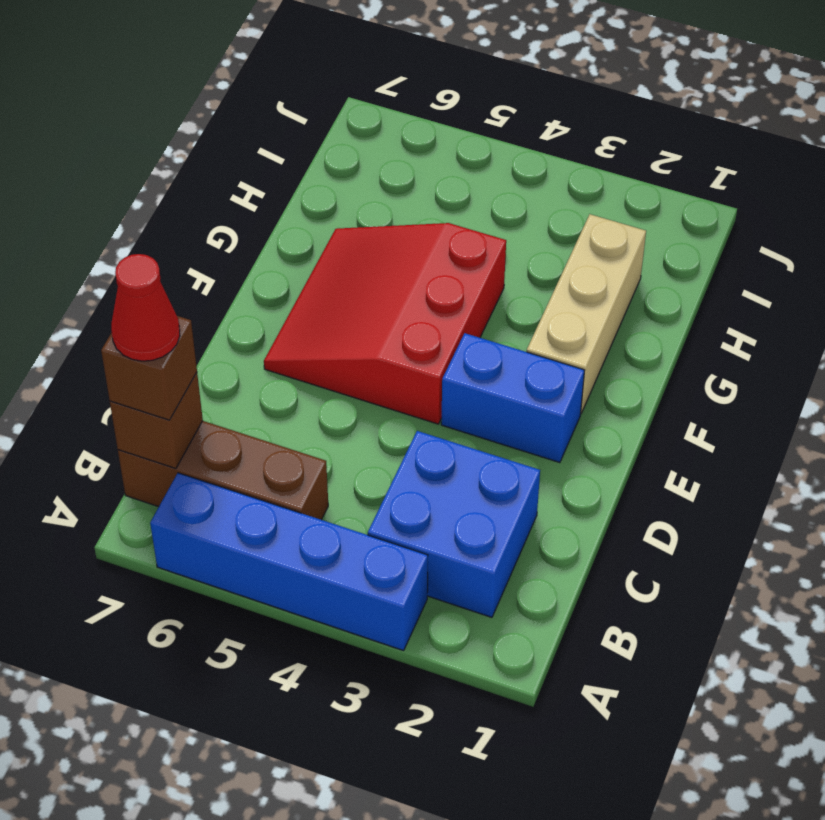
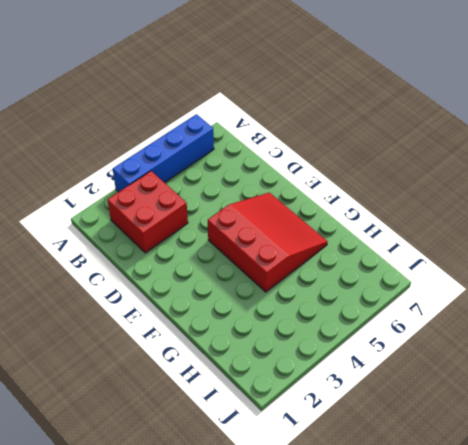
red 2x2 brick [108,171,188,253] -> blue 2x2 brick [368,431,540,617]
none -> brown 1x3 brick [118,421,328,520]
none -> blue 1x2 brick [441,333,584,463]

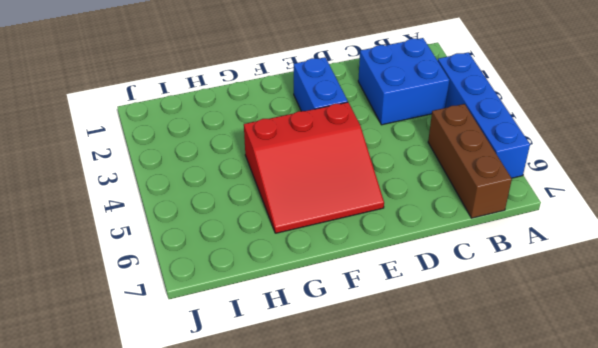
none -> tan 1x3 brick [527,214,646,413]
none -> brown 1x1 brick [110,373,203,469]

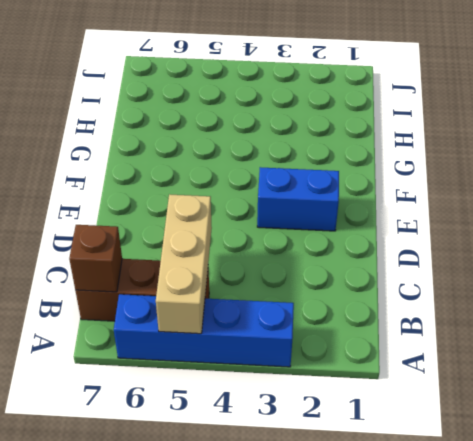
tan 1x3 brick [156,194,212,334] -> tan 1x3 brick moved to [527,214,646,413]
none -> blue 2x2 brick [368,431,540,617]
none -> red 3x3 slope [264,223,506,424]

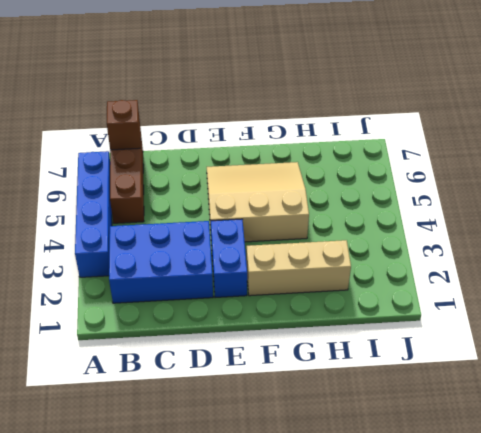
blue 2x3 brick [109,221,213,303] -> blue 2x2 brick [368,431,540,617]
tan 3x3 slope [207,162,309,242] -> red 3x3 slope [264,223,506,424]
none -> brown 1x1 brick [101,316,197,420]
none -> red 1x1 cone [111,254,180,361]

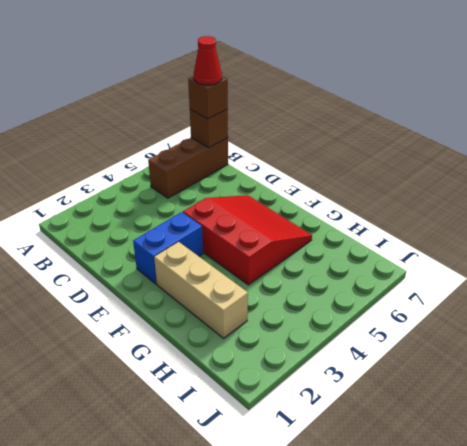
none -> blue 1x4 brick [150,473,428,651]
none -> blue 2x2 brick [368,431,540,617]

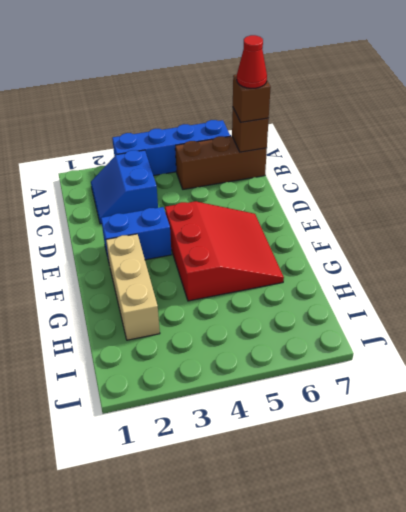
blue 2x2 slope [91,150,158,224] -> blue 2x2 brick [368,431,540,617]

